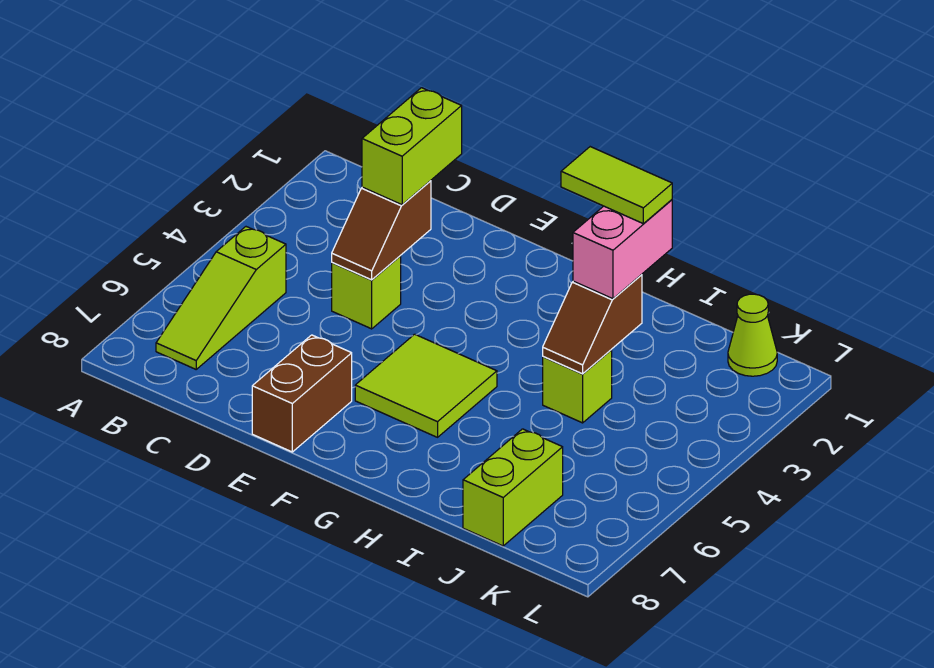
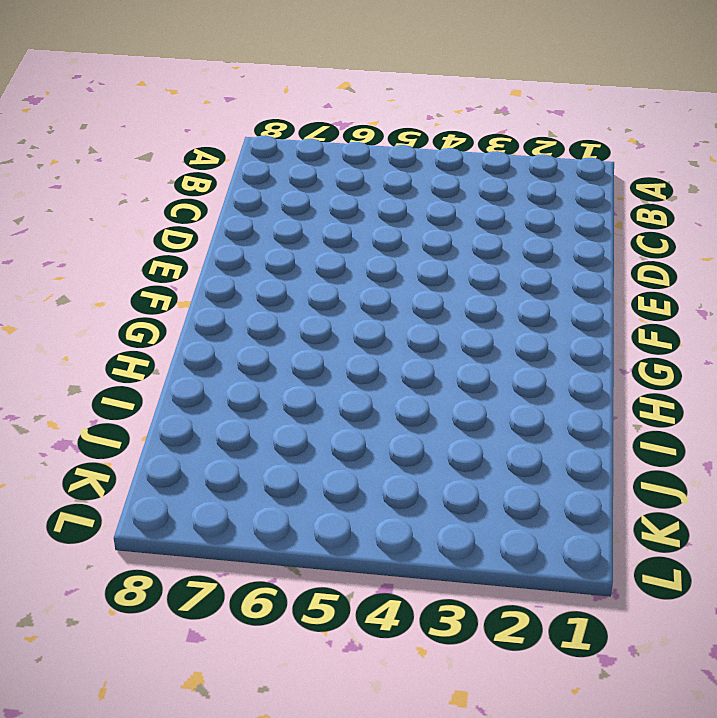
none -> lime 1x3 slope [156,227,286,369]
none -> lime 1x1 brick [332,256,401,329]
none -> brown 1x2 brick [252,335,352,452]

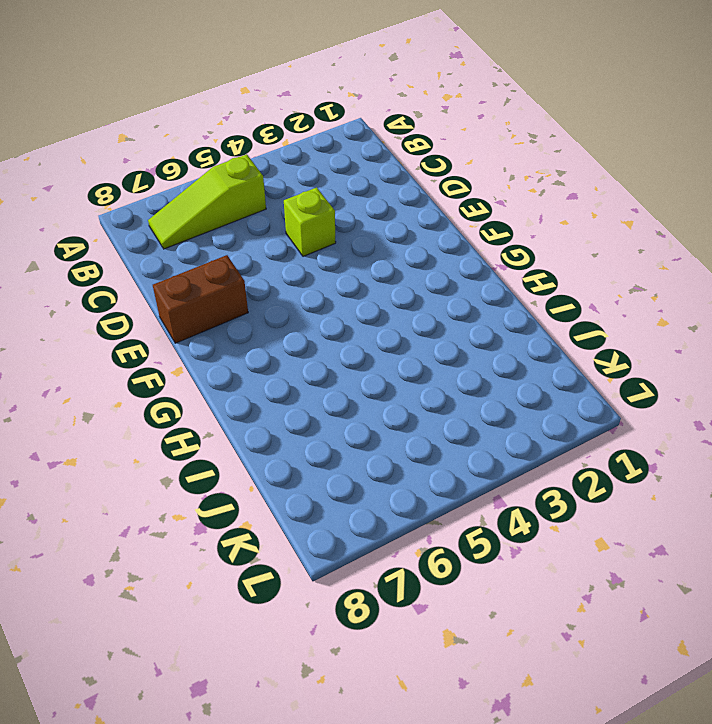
none -> lime 2x2 tile [355,334,497,437]
none -> lime 1x1 brick [543,350,612,423]
none -> lime 1x2 brick [463,429,563,546]

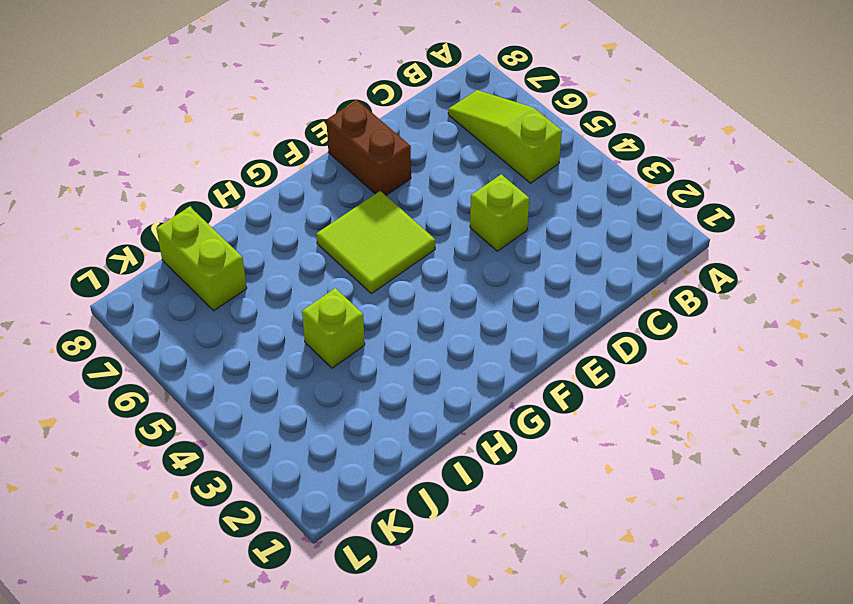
none -> lime 1x1 cone [728,294,777,376]
none -> brown 1x2 slope [332,181,431,280]
none -> brown 1x2 slope [543,275,642,374]

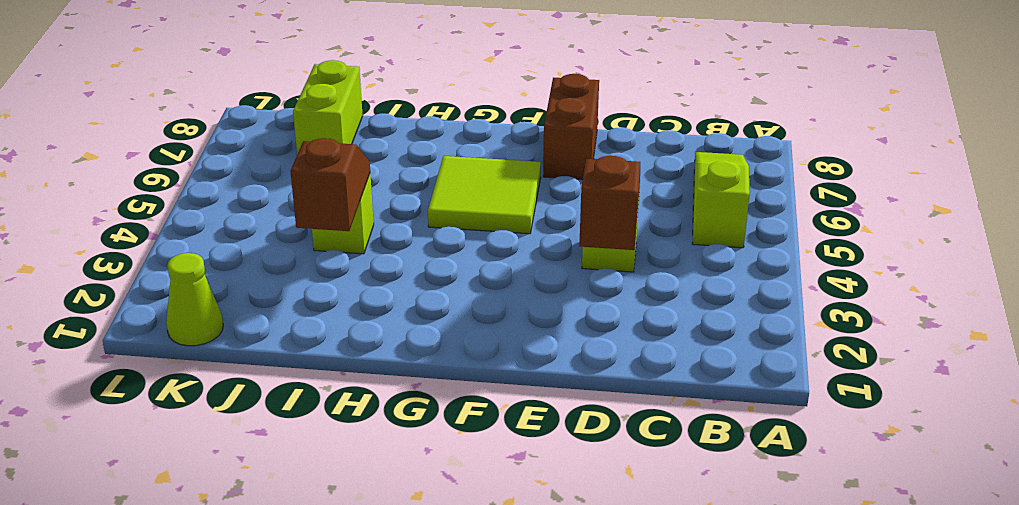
none -> lime 1x2 brick [362,88,462,205]
none -> pink 1x2 brick [573,200,672,299]
none -> lime 1x2 tile [561,147,672,224]

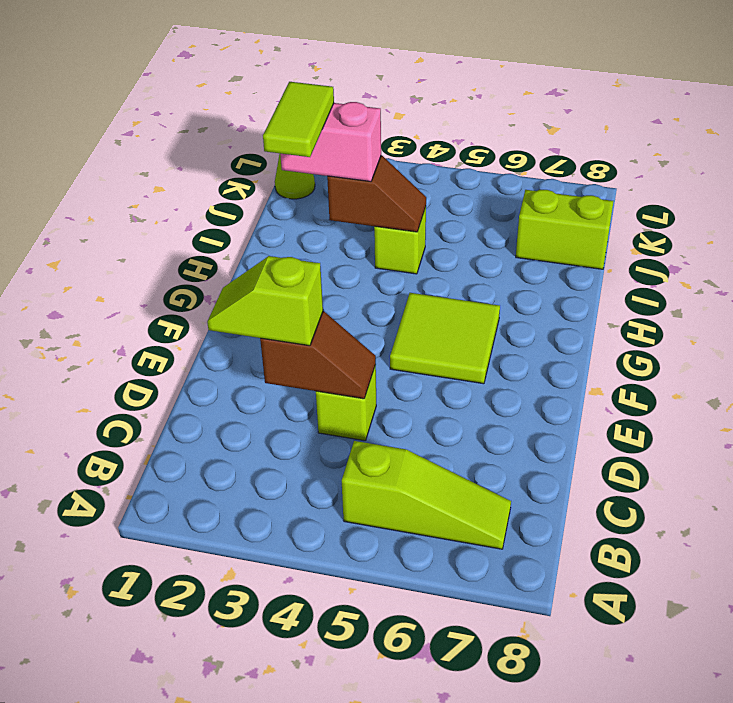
lime 1x2 slope [207,256,323,346] -> lime 1x2 brick [362,88,462,205]
none -> brown 1x2 brick [252,335,352,452]

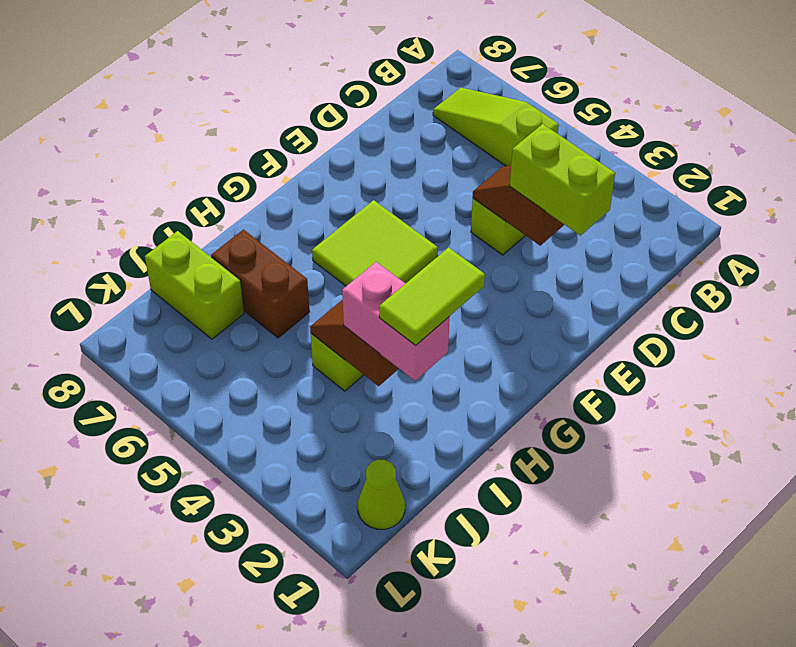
brown 1x2 brick [211,230,309,338] -> brown 1x2 brick moved to [252,335,352,452]

